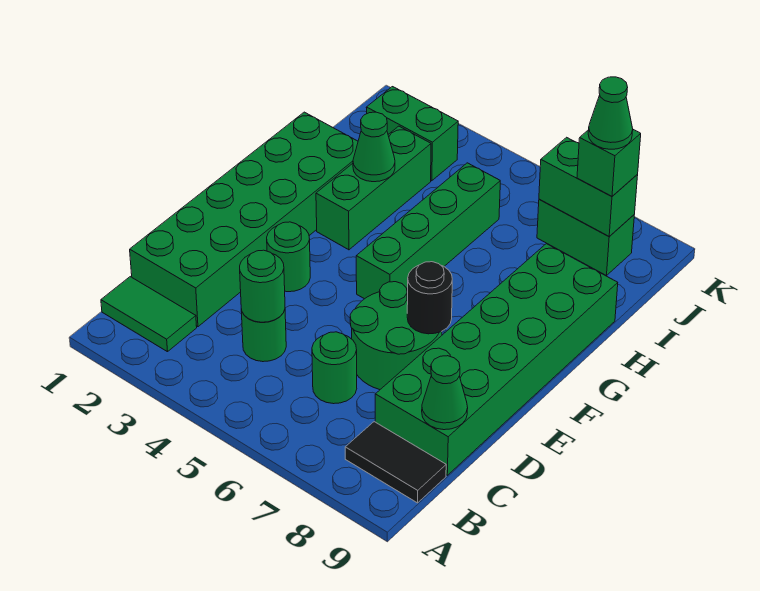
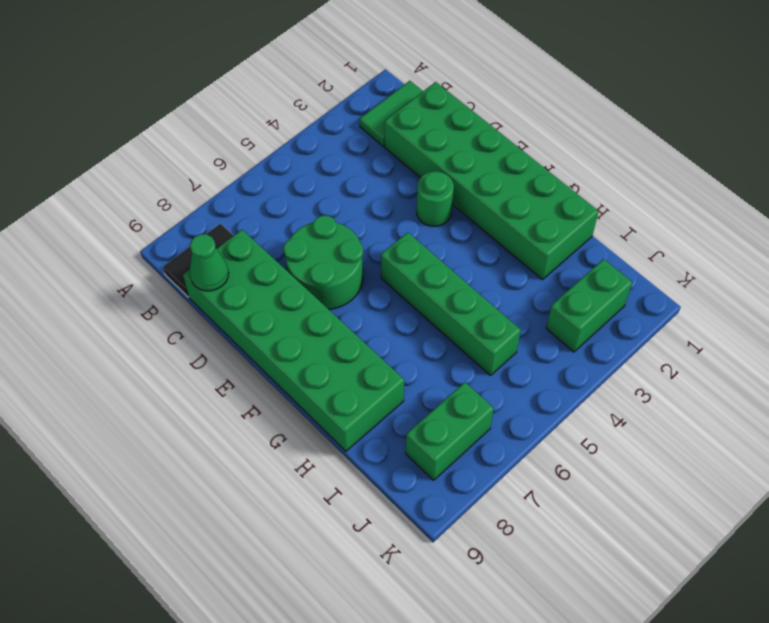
none -> green 1x1 round brick [241,309,286,362]
none -> green 1x1 round brick [312,332,357,404]
none -> green 1x3 brick [316,126,431,250]

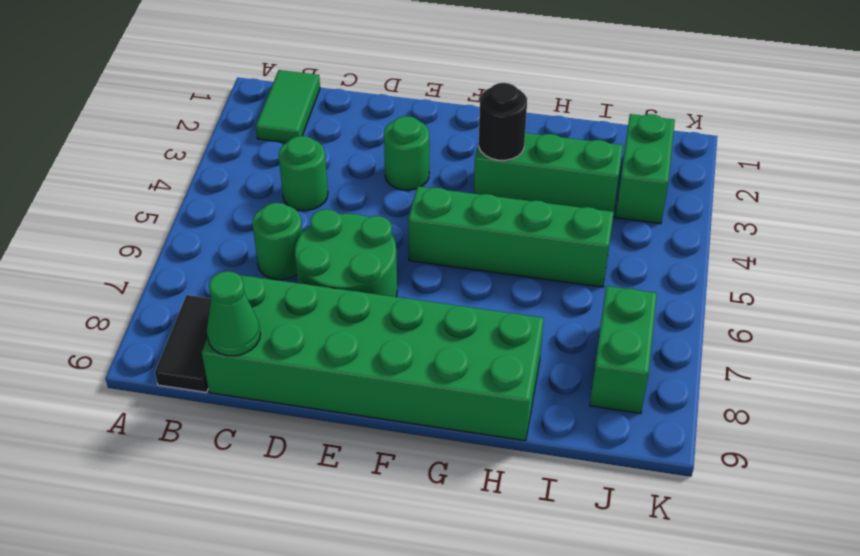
black 1x1 round brick [479,83,527,160] -> black 1x1 round brick moved to [407,262,452,334]
none -> green 2x6 brick [130,112,358,327]
none -> green 1x1 round brick [240,250,285,322]
none -> green 1x1 cone [353,112,395,182]

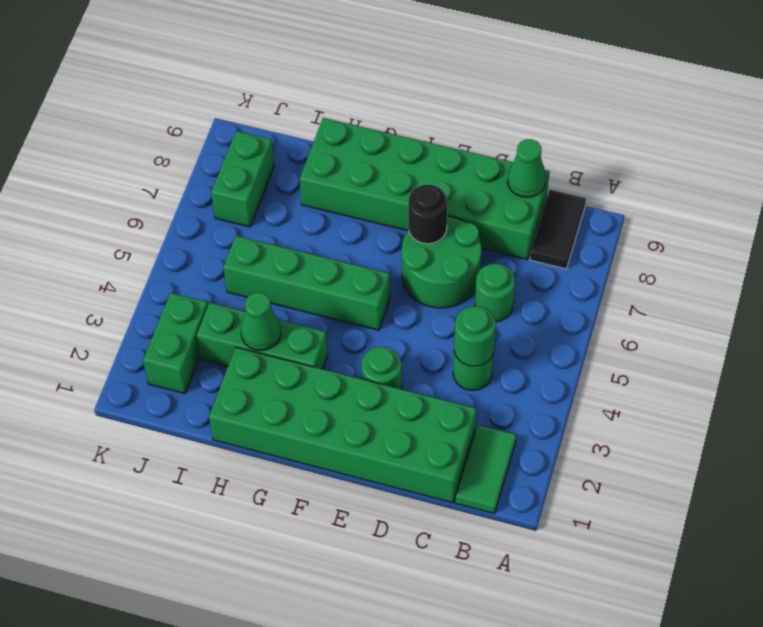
none -> green 1x2 brick [539,137,638,236]
none -> green 1x1 brick [577,130,641,196]
none -> green 1x1 cone [588,77,633,149]

